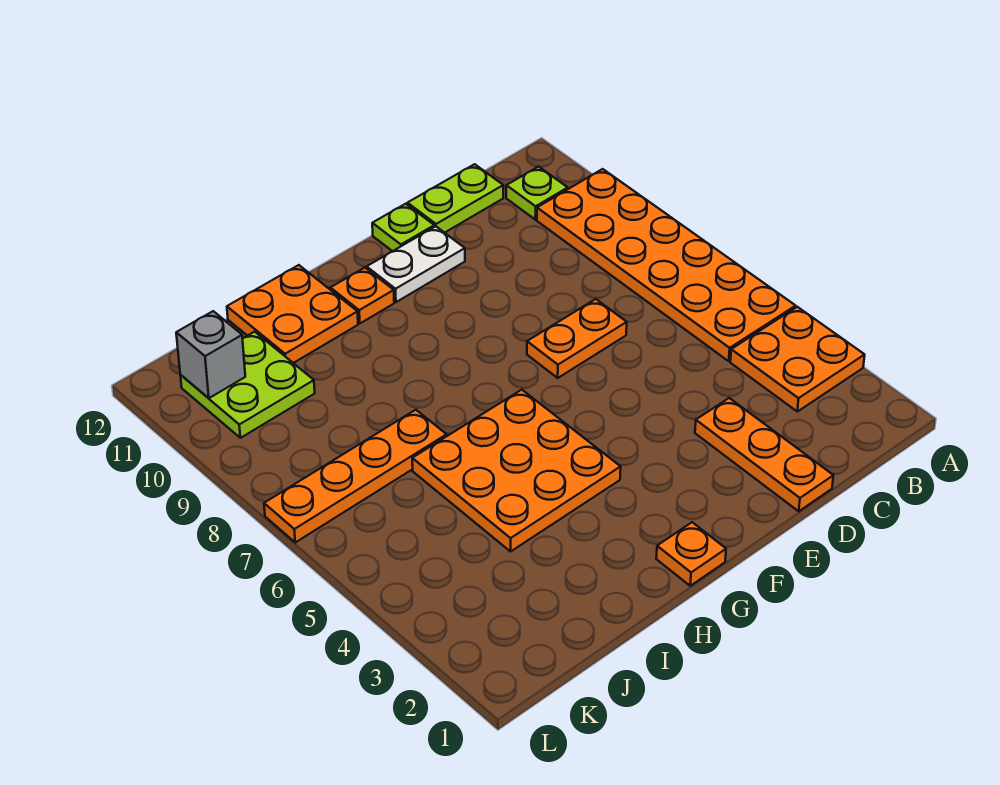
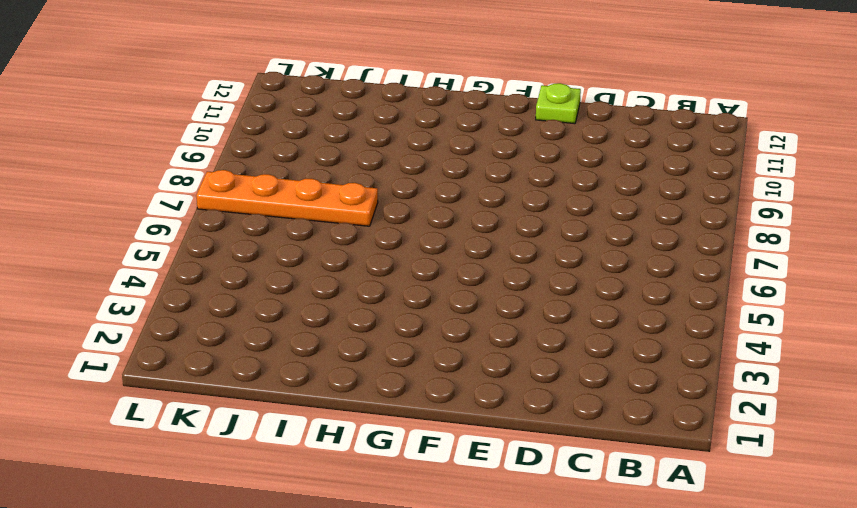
none -> orange 2x2 plate [730,307,865,412]
none -> orange 2x6 plate [537,169,796,361]
none -> lime 1x1 plate [506,167,568,220]

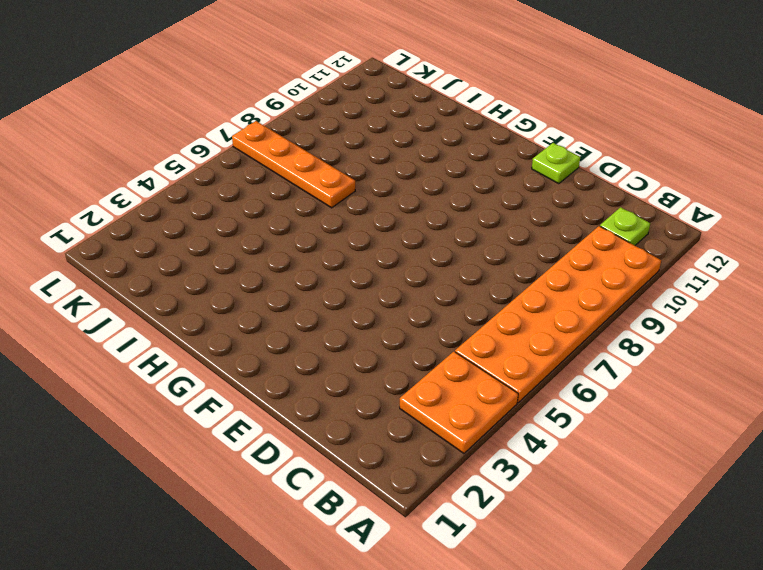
none -> lime 1x2 plate [407,164,503,233]
none -> orange 1x3 plate [695,398,833,511]
none -> orange 1x2 plate [527,299,627,378]

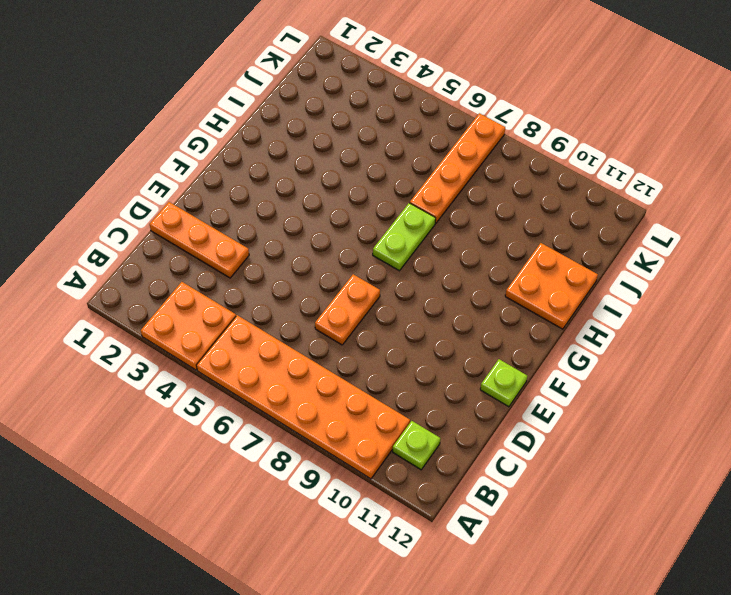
lime 1x2 plate [373,203,436,271] -> lime 1x2 plate moved to [407,164,503,233]
none -> white 1x2 plate [367,226,465,302]
none -> orange 1x1 plate [656,522,726,586]
none -> orange 3x3 plate [412,390,621,551]

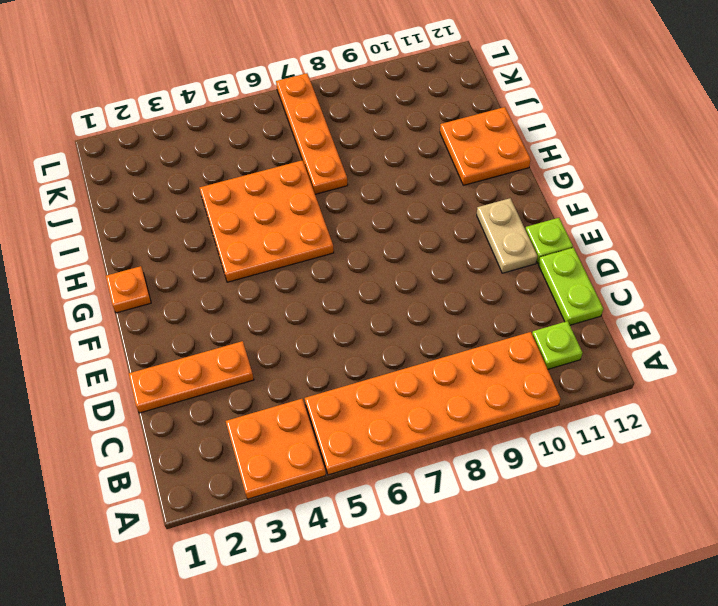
tan 1x2 plate [477,198,537,273] -> white 1x2 plate [367,226,465,302]
none -> orange 1x2 plate [527,299,627,378]
none -> orange 1x1 plate [330,268,394,323]
none -> lime 2x2 plate [180,332,315,438]

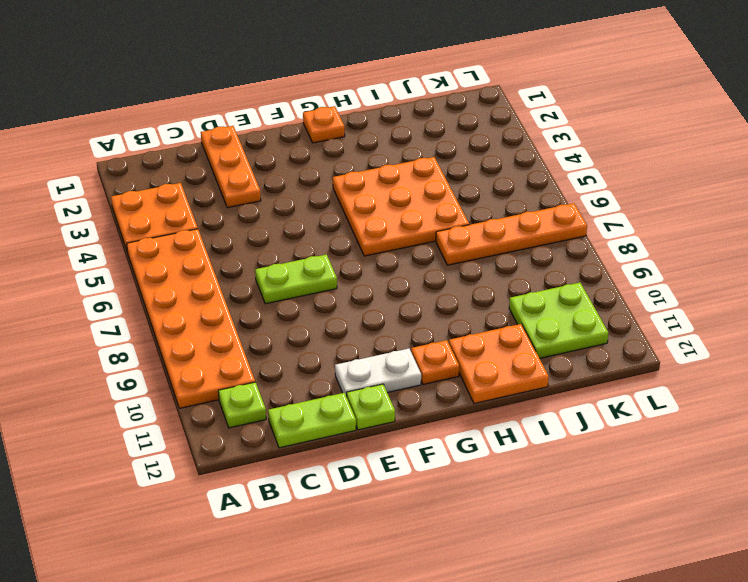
lime 1x2 plate [255,254,337,304] -> orange 1x2 plate [527,299,627,378]
none -> grey 1x1 brick [176,311,245,398]

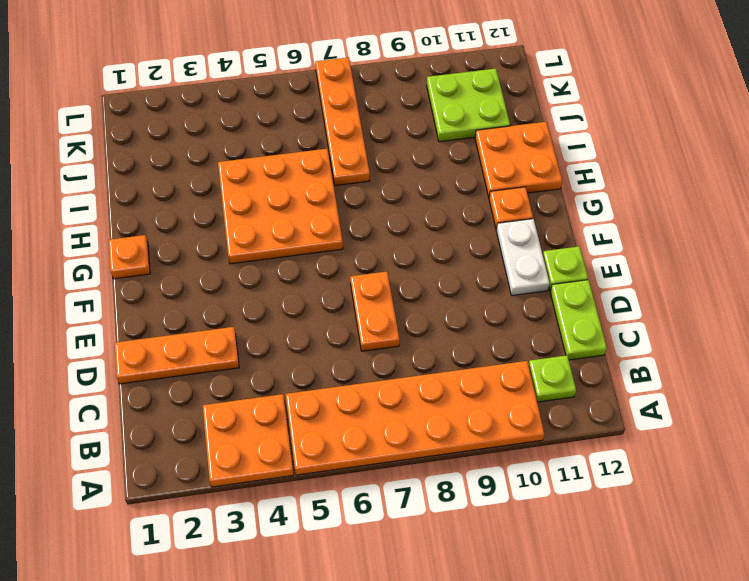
none -> grey 1x1 brick [176,311,245,398]

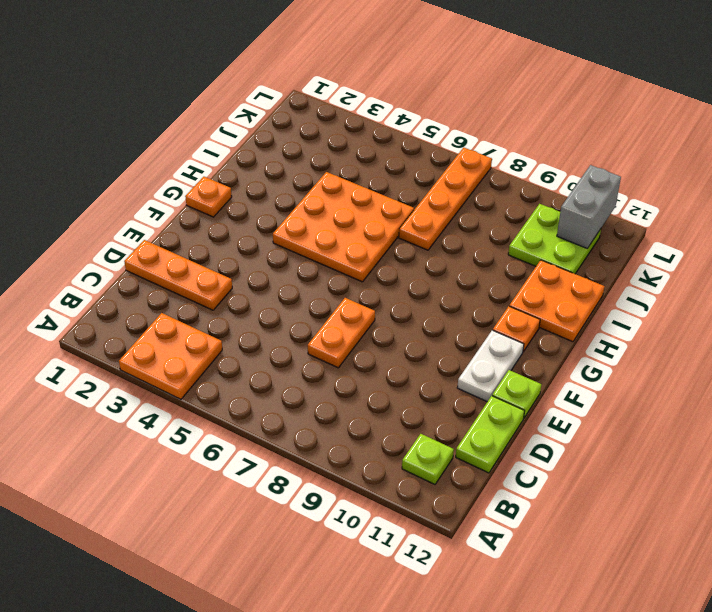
grey 1x2 brick [557,165,621,248] -> grey 1x1 brick [176,311,245,398]
none -> orange 2x6 plate [537,169,796,361]

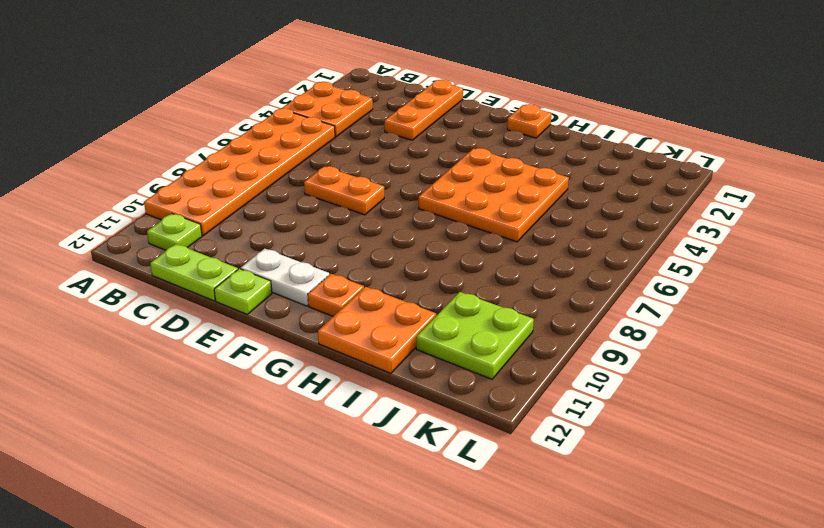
none -> orange 1x4 plate [264,410,447,542]
none -> grey 1x1 brick [176,311,245,398]

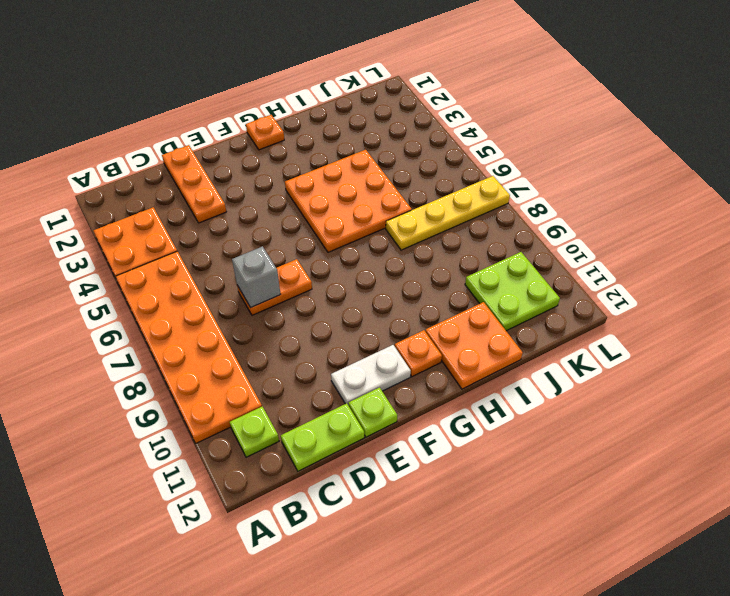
grey 1x1 brick [232,246,281,308] -> grey 1x1 brick moved to [176,311,245,398]
yellow 1x4 plate [386,176,510,250] -> orange 1x4 plate [264,410,447,542]

